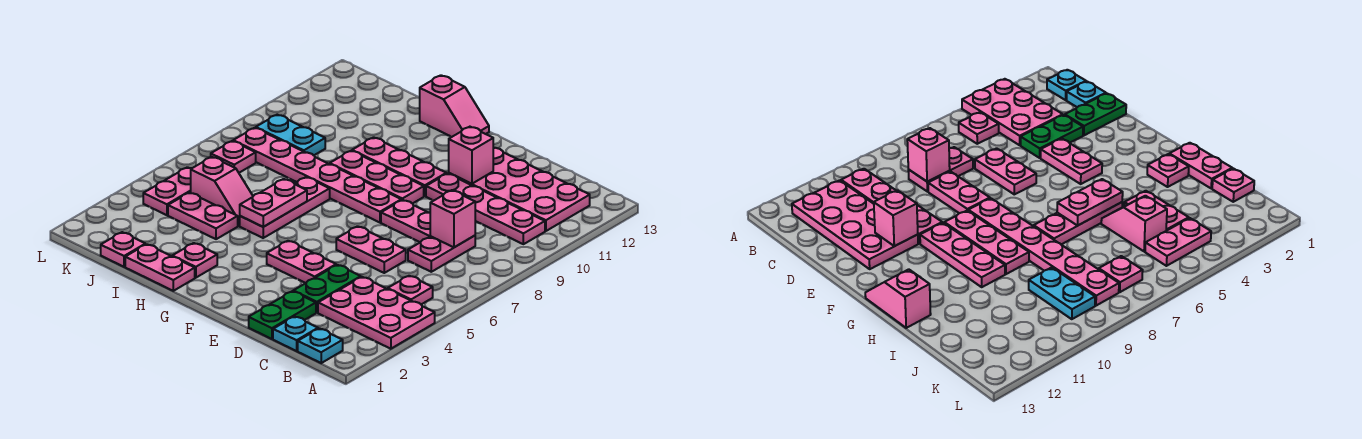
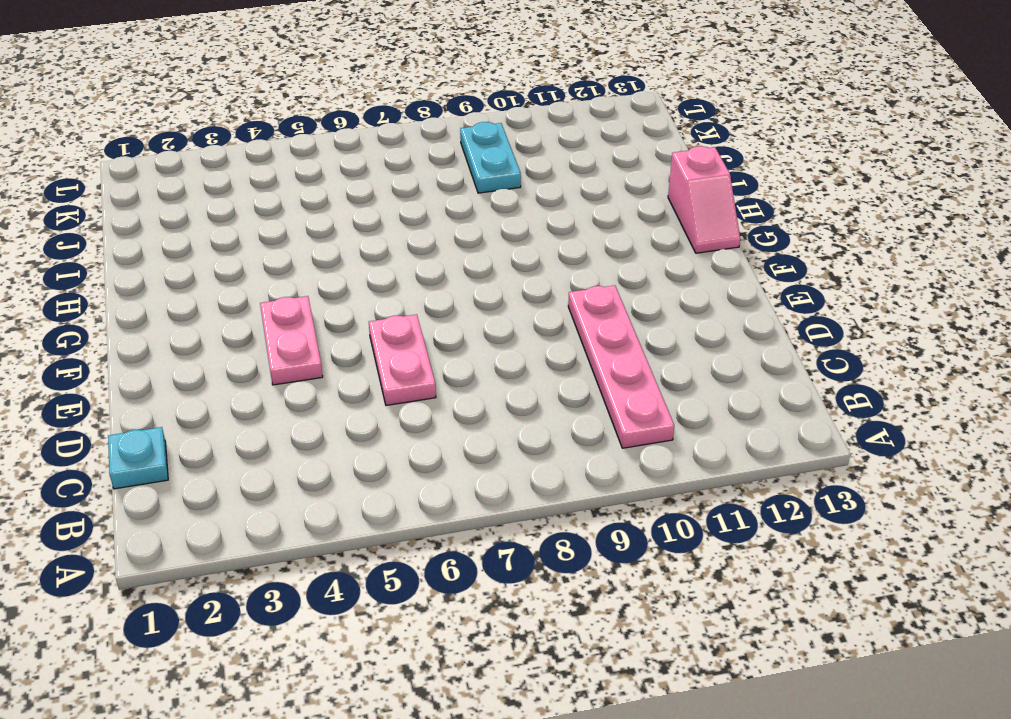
none -> pink 2x3 plate [318,277,435,349]
none -> cyan 1x1 plate [298,328,343,363]
none -> pink 1x1 plate [388,276,433,304]

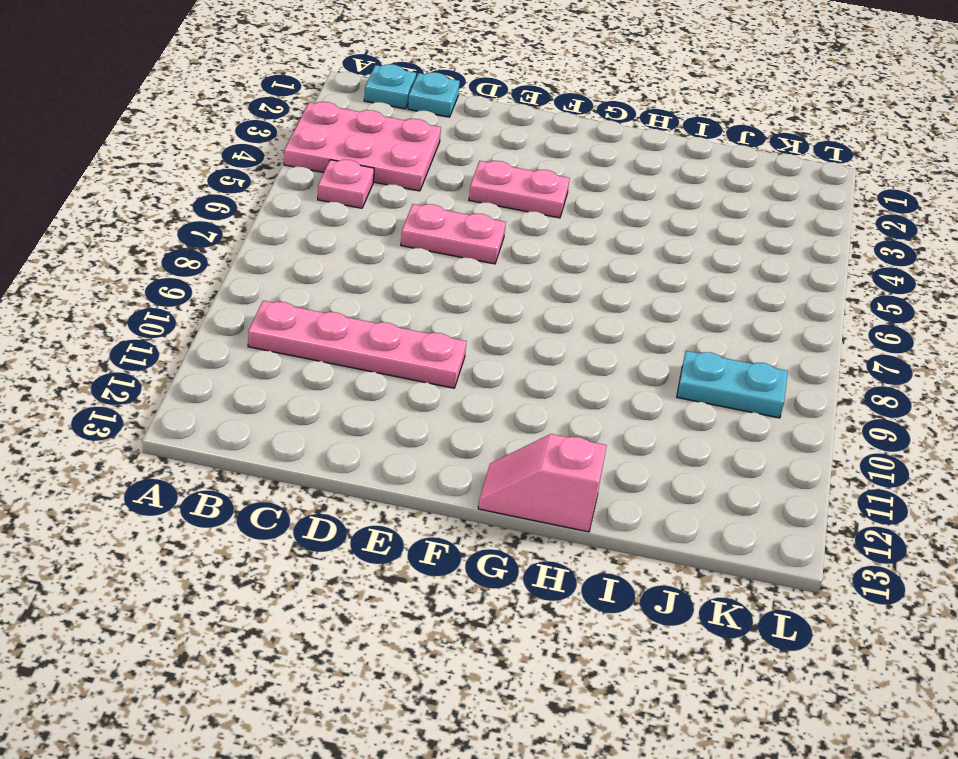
none -> pink 2x4 plate [449,148,590,231]
none -> pink 1x2 plate [408,236,475,272]
none -> green 1x2 plate [249,291,316,339]

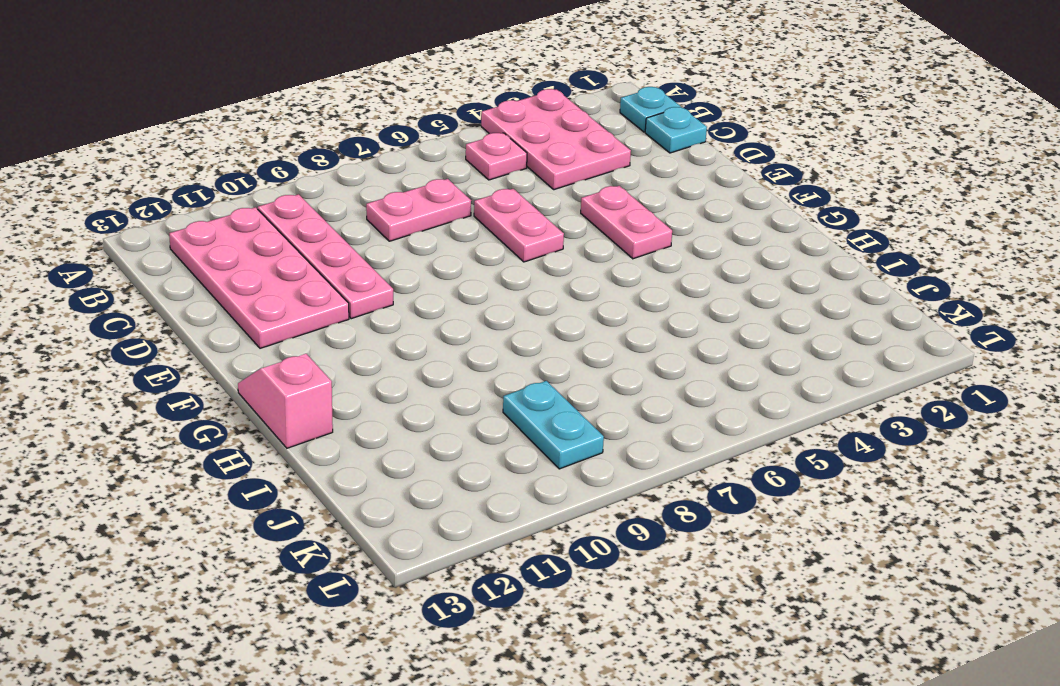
none -> green 1x2 plate [249,291,316,339]
none -> green 1x2 plate [293,265,361,313]
none -> pink 1x2 plate [381,200,430,242]

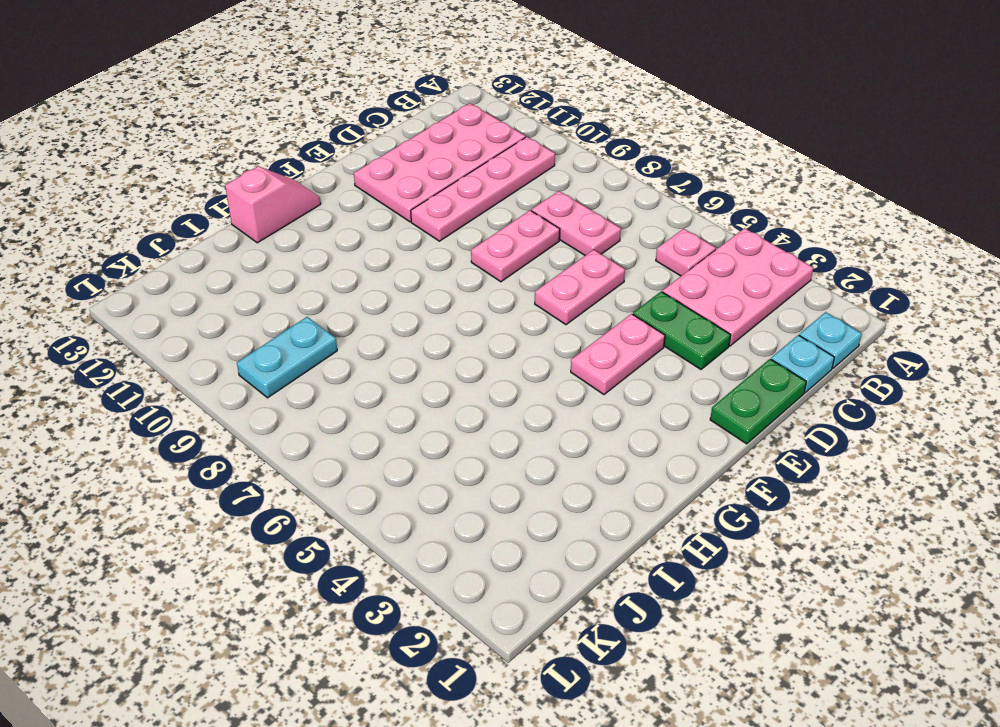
green 1x2 plate [710,359,806,444] -> green 1x2 plate turned to [249,291,316,339]
none -> pink 1x6 plate [233,128,401,223]
none -> pink 1x3 plate [330,151,424,204]
none -> pink 1x3 plate [352,137,446,196]

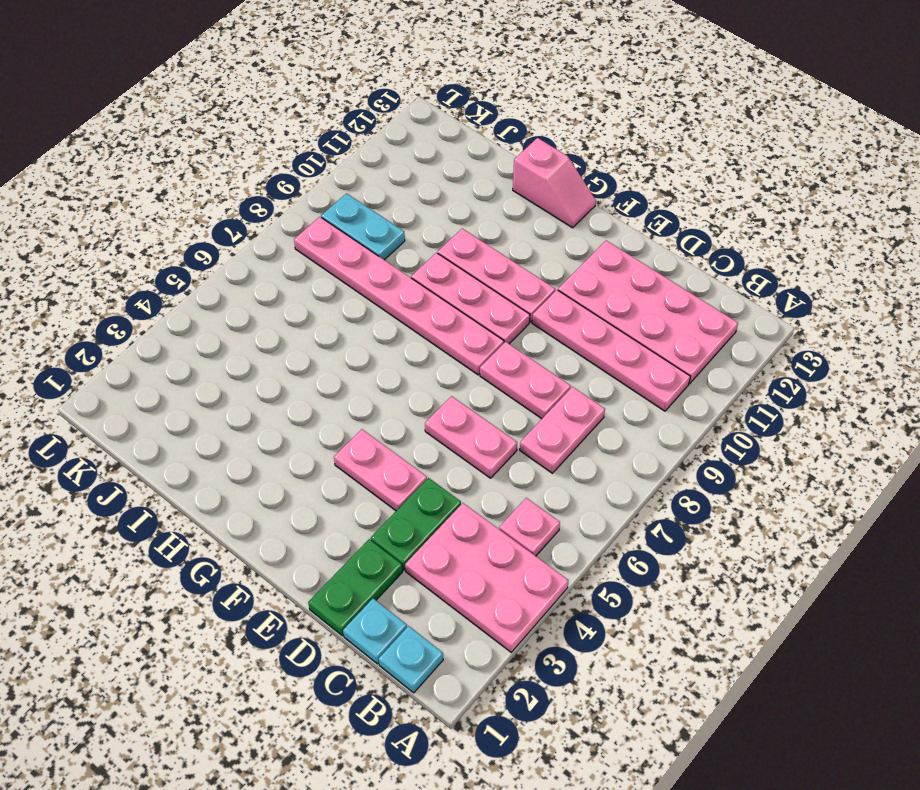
none -> pink 1x2 plate [125,244,195,291]
none -> pink 1x1 plate [172,243,217,278]
none -> pink 1x3 plate [240,177,330,238]

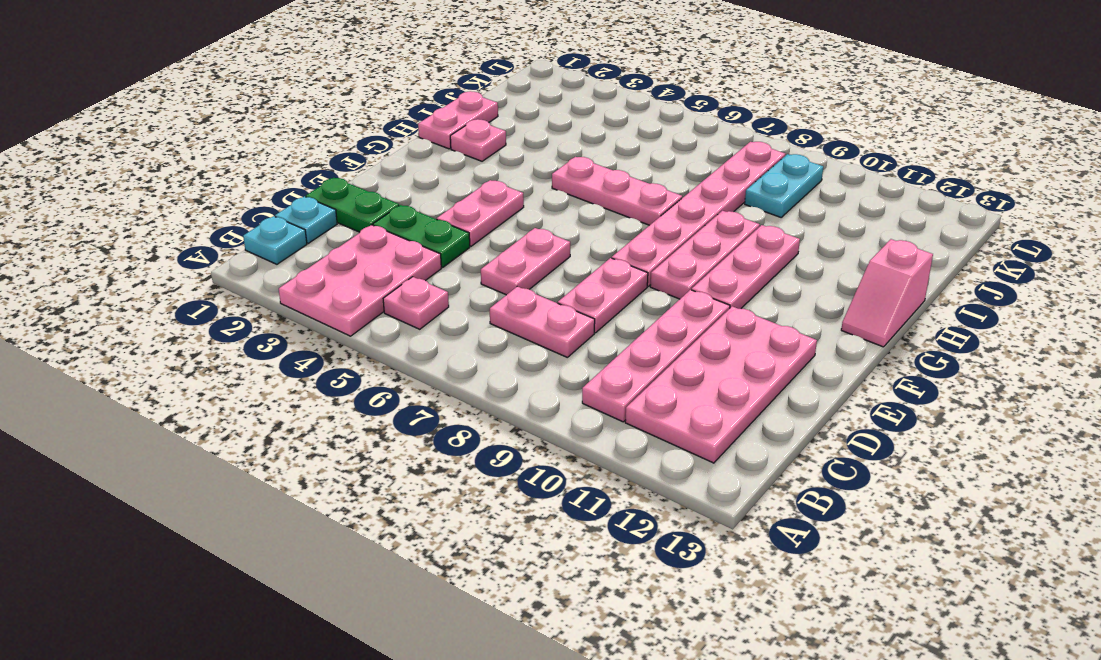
none -> pink 1x2 plate [168,193,238,239]
none -> pink 1x2 slope [191,157,253,226]
none -> pink 1x1 plate [101,232,145,267]

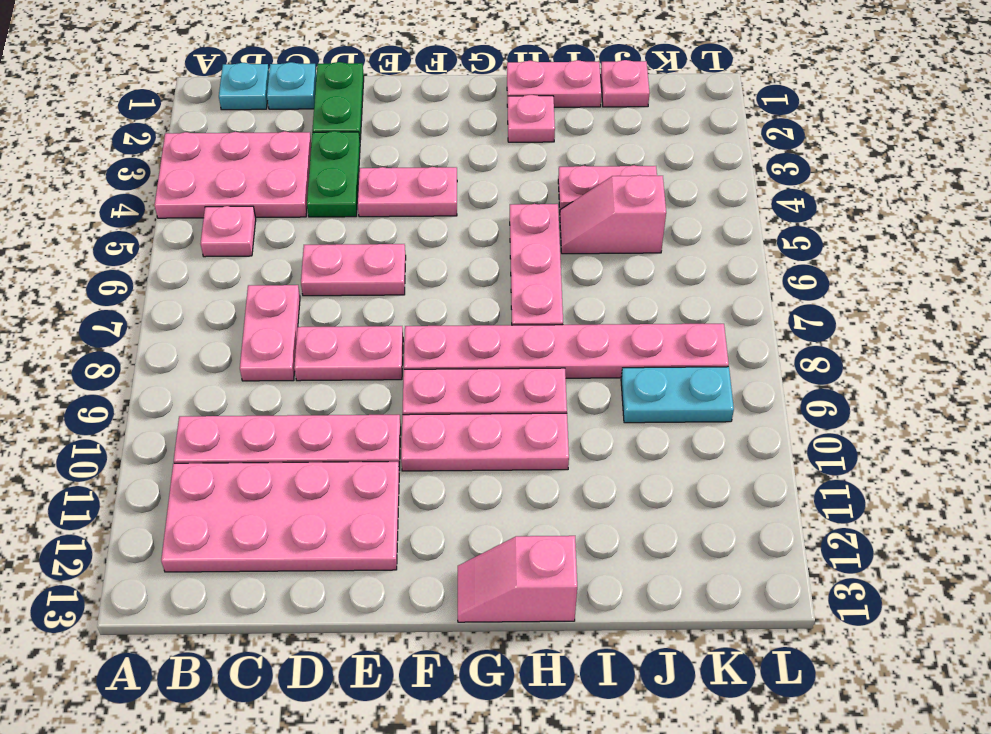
none -> pink 1x2 plate [143,167,192,215]
none -> pink 1x1 plate [211,141,256,173]
none -> pink 1x1 brick [430,190,475,247]

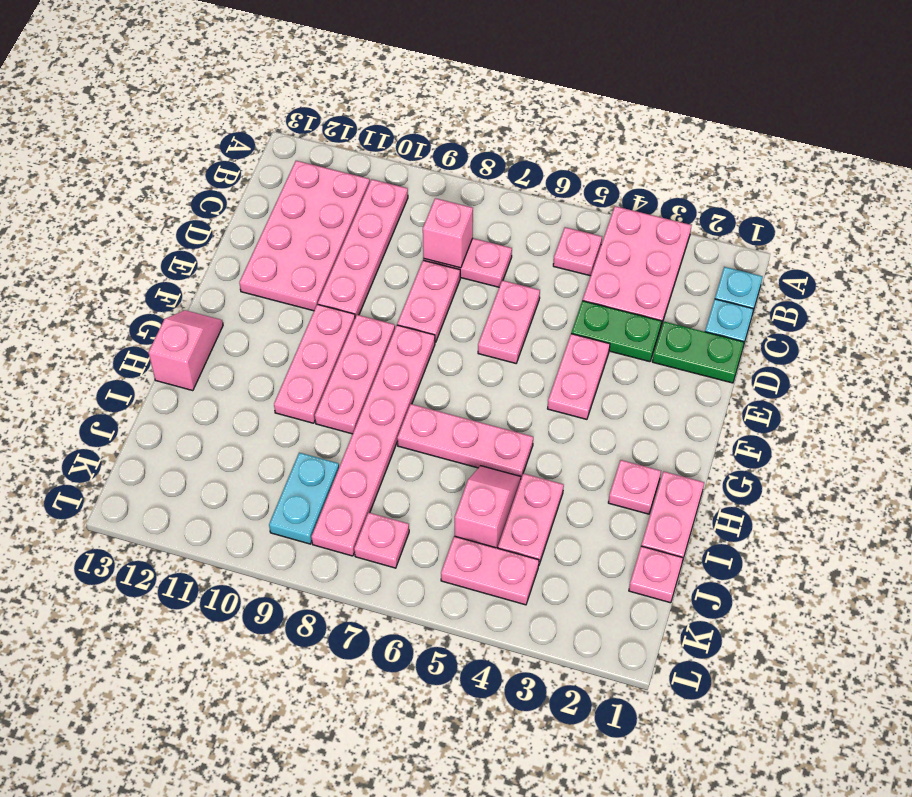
none -> pink 1x1 brick [449,127,493,184]
none -> pink 1x2 plate [240,179,307,227]

